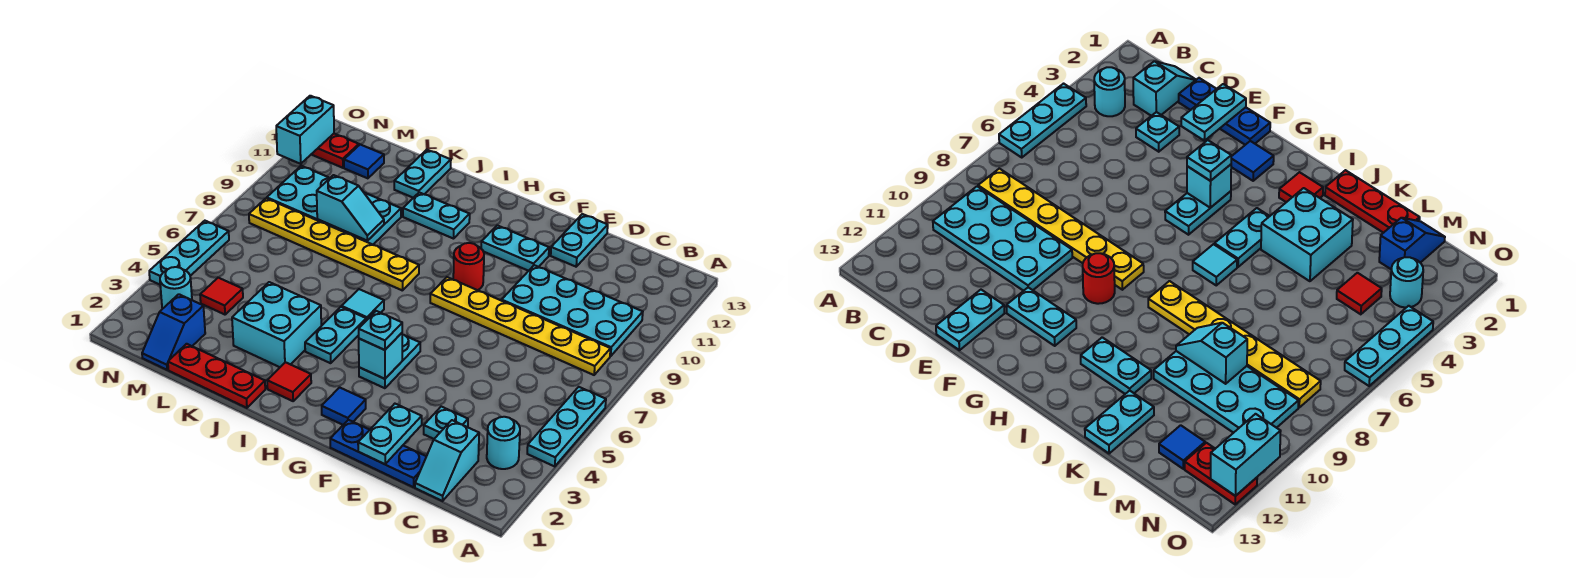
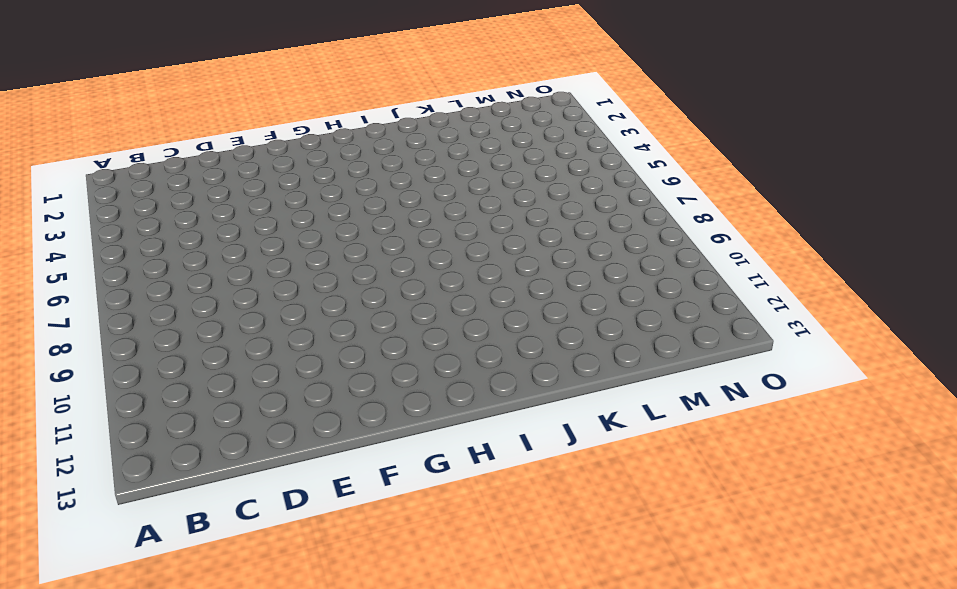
none -> cyan 1x3 plate [527,387,606,467]
none -> cyan 1x1 round brick [487,417,520,469]
none -> yellow 1x6 plate [430,277,610,375]
none -> cyan 2x4 plate [502,265,643,356]

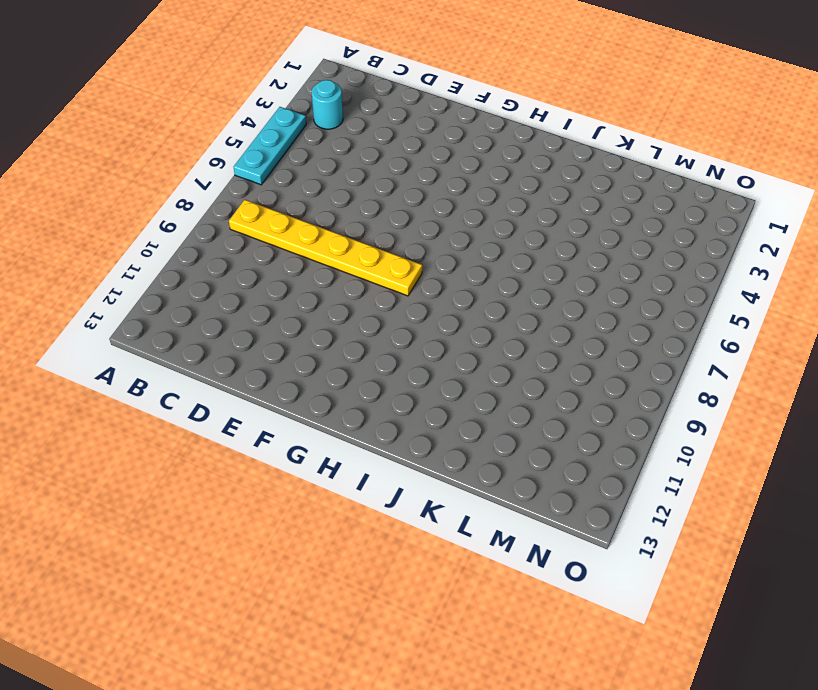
none -> cyan 2x4 plate [502,265,643,356]
none -> cyan 1x2 slope [415,420,479,501]
none -> blue 1x3 plate [330,420,426,487]
none -> cyan 1x1 plate [424,407,468,439]

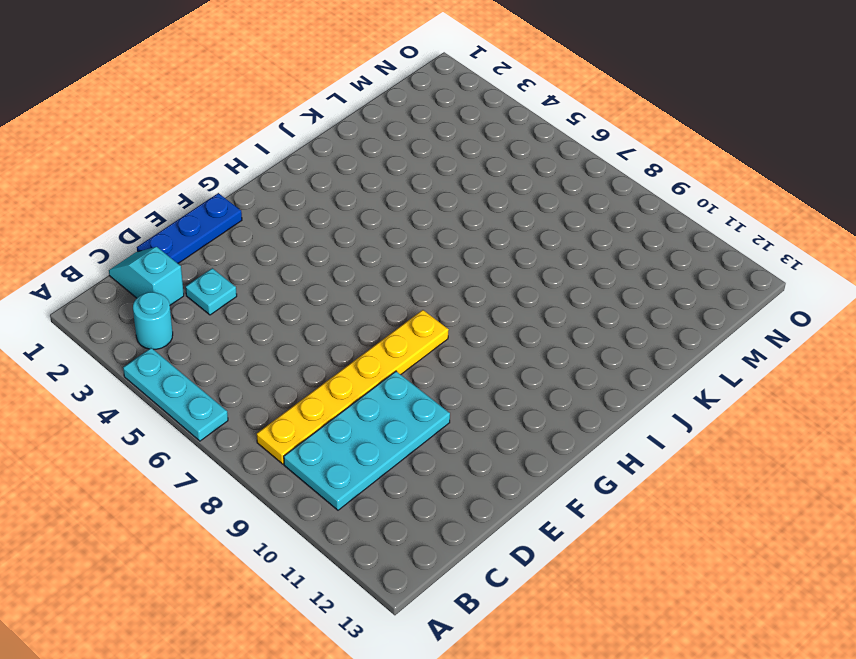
none -> cyan 1x2 plate [551,214,608,267]
none -> cyan 1x2 plate [481,225,549,271]
none -> blue 1x1 tile [322,387,366,425]
none -> cyan 1x2 plate [359,335,420,388]

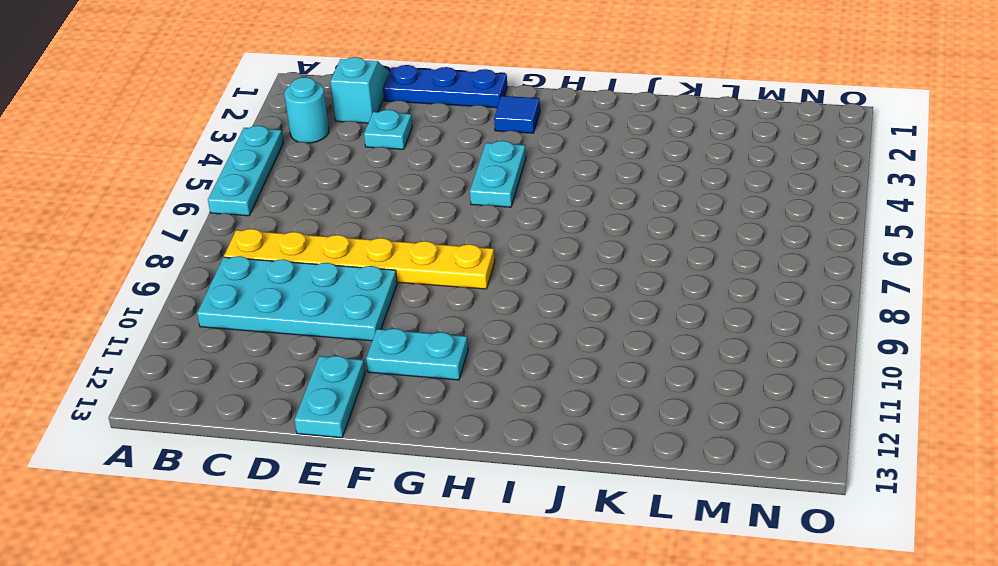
none -> red 1x1 round brick [453,243,484,290]
none -> red 1x1 tile [267,362,311,401]
none -> cyan 1x2 plate [305,307,366,363]
none -> cyan 1x1 tile [342,289,384,321]

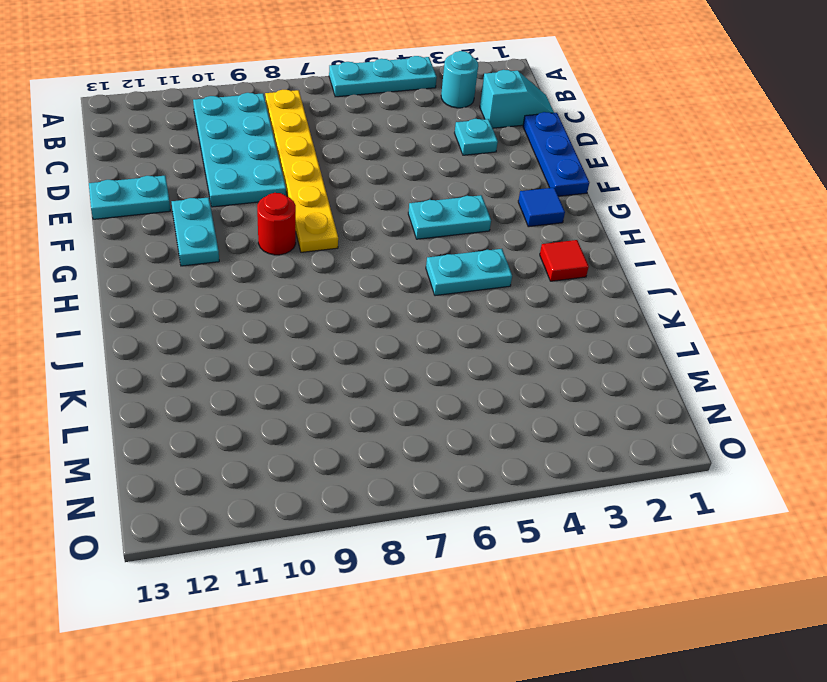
none -> cyan 1x1 tile [342,289,384,321]
none -> yellow 1x6 plate [249,198,419,290]
none -> cyan 1x2 plate [403,192,470,239]
none -> red 1x3 plate [168,344,265,408]

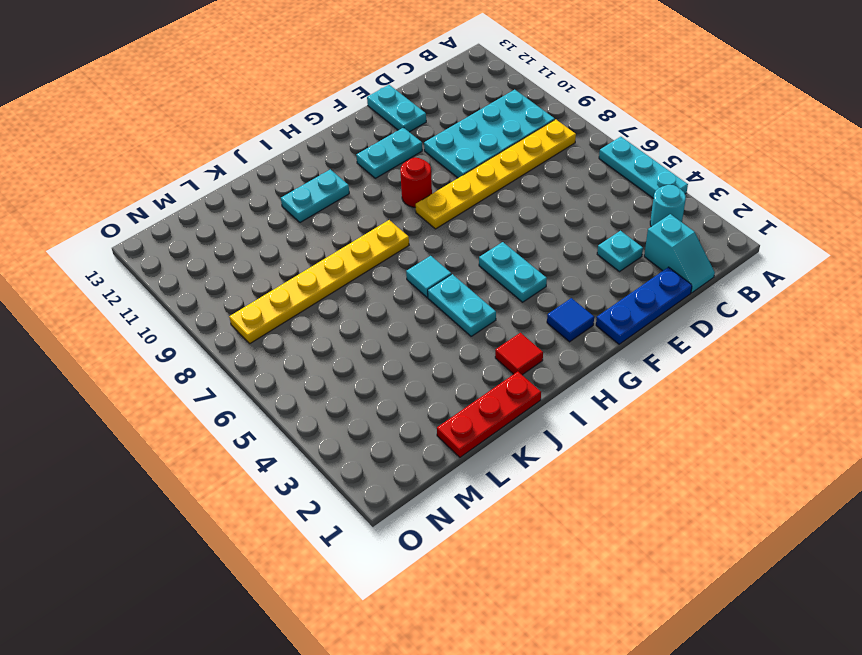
none -> cyan 2x2 brick [232,282,321,367]
none -> cyan 2x4 plate [267,166,401,245]
none -> cyan 1x2 plate [394,150,451,198]
none -> blue 1x2 slope [142,294,205,370]

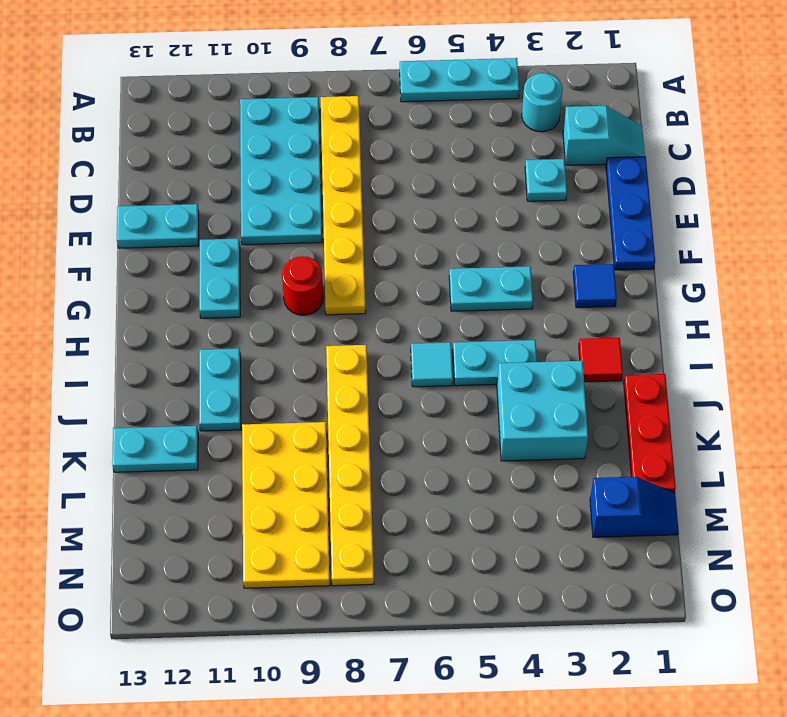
yellow 2x4 plate [242,422,330,588] -> cyan 2x4 plate [267,166,401,245]
none -> red 1x1 tile [200,278,243,315]
none -> blue 1x1 tile [344,144,384,178]
none -> cyan 1x1 round brick [160,267,192,309]
none -> red 1x2 plate [311,134,359,168]

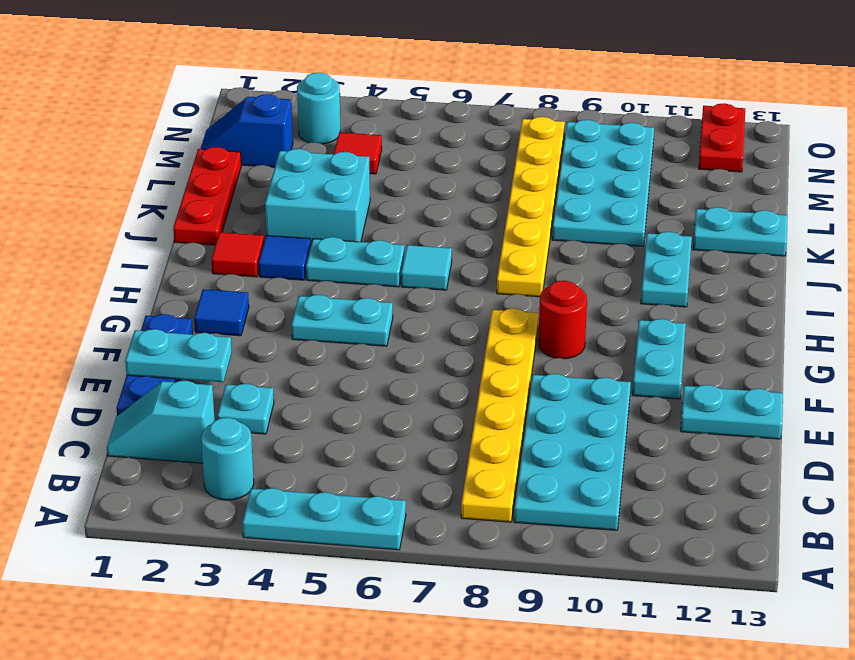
blue 1x1 tile [259,235,311,280] -> blue 1x1 tile moved to [344,144,384,178]
none -> cyan 1x3 plate [149,221,229,285]
none -> cyan 1x1 brick [359,333,402,379]
none -> cyan 1x2 slope [317,175,384,241]
none -> cyan 1x2 brick [276,96,334,164]

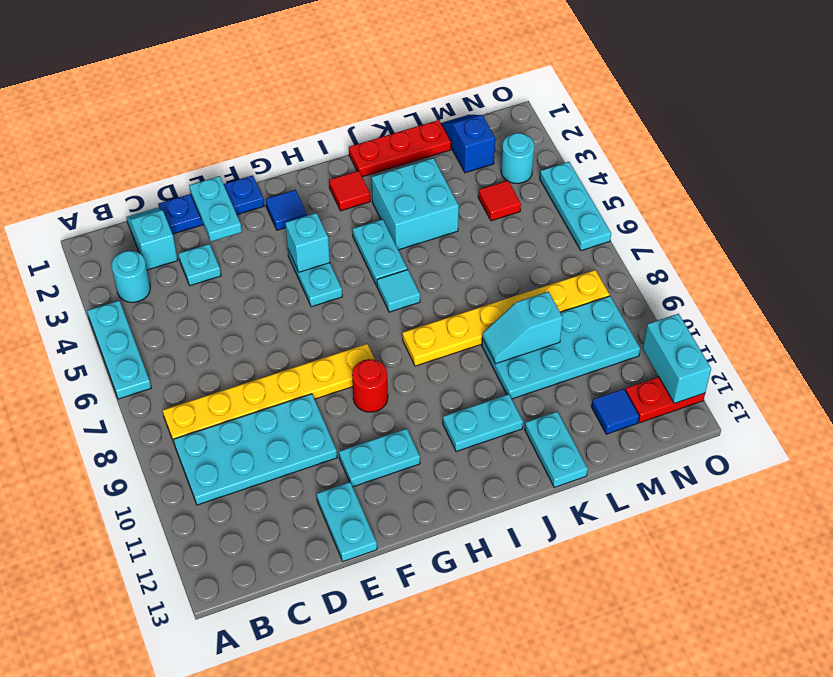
none -> cyan 1x1 plate [359,311,402,350]

